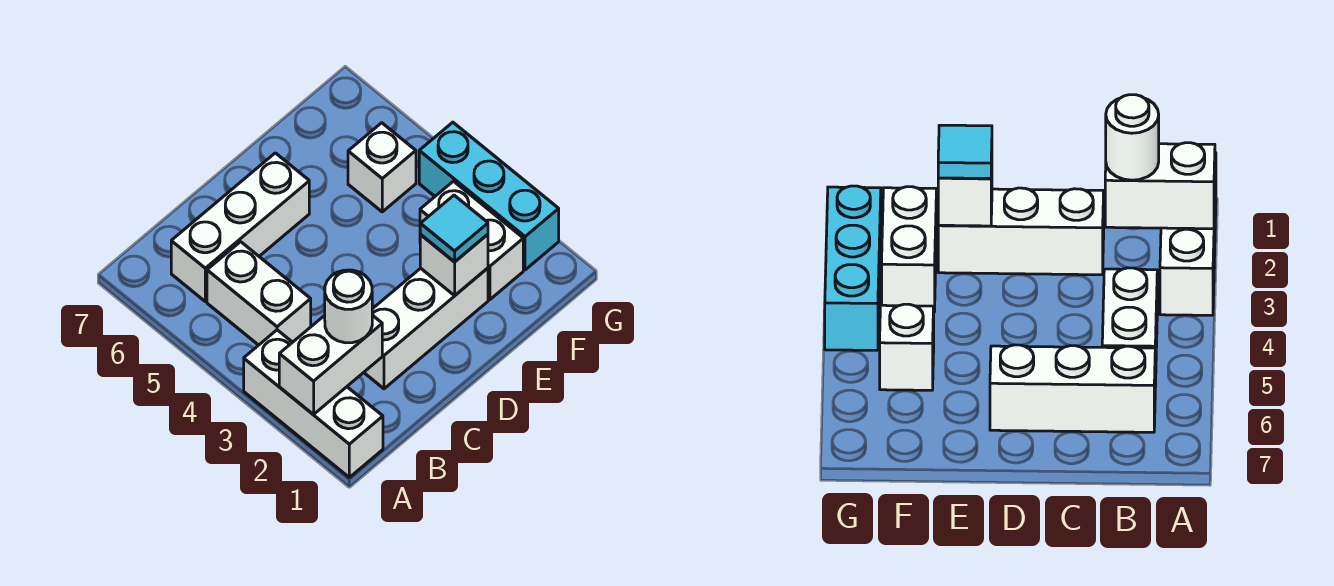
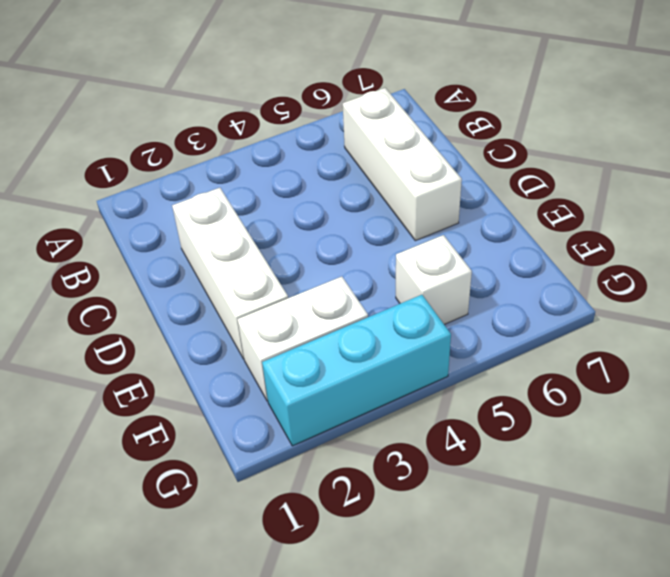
none -> white 1x3 brick [244,330,383,477]
none -> white 1x2 brick [207,242,311,345]

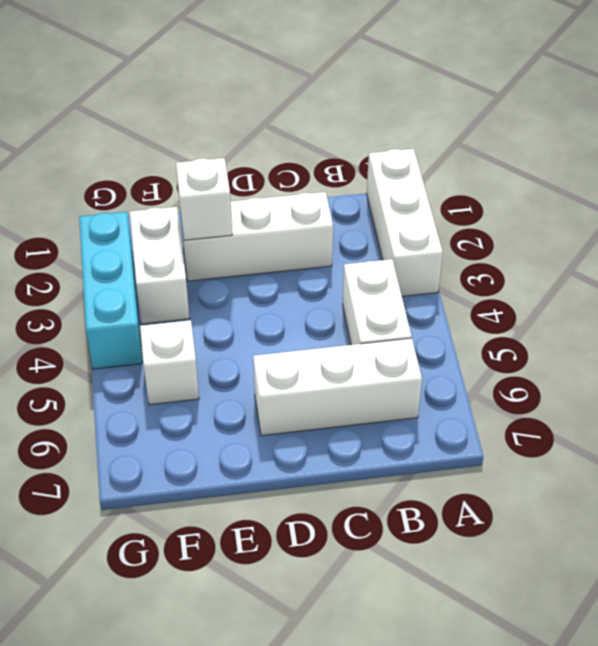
none -> white 1x2 brick [279,315,382,414]
none -> white 1x1 round brick [325,270,372,343]

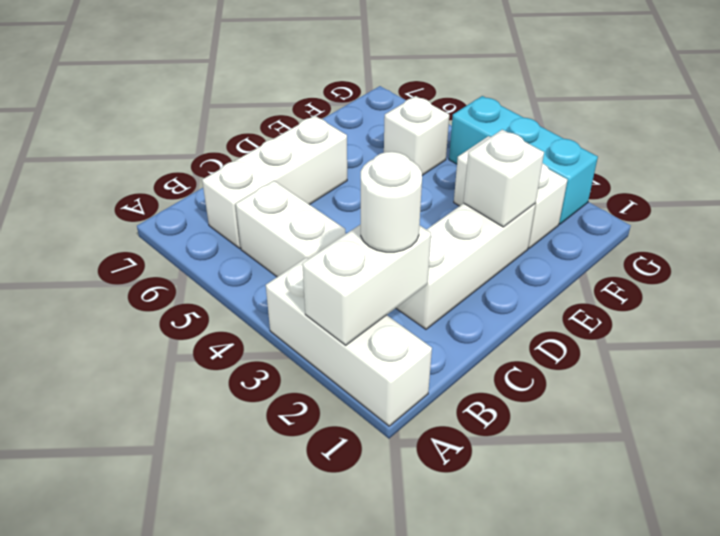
none -> cyan 1x1 tile [420,195,488,262]

